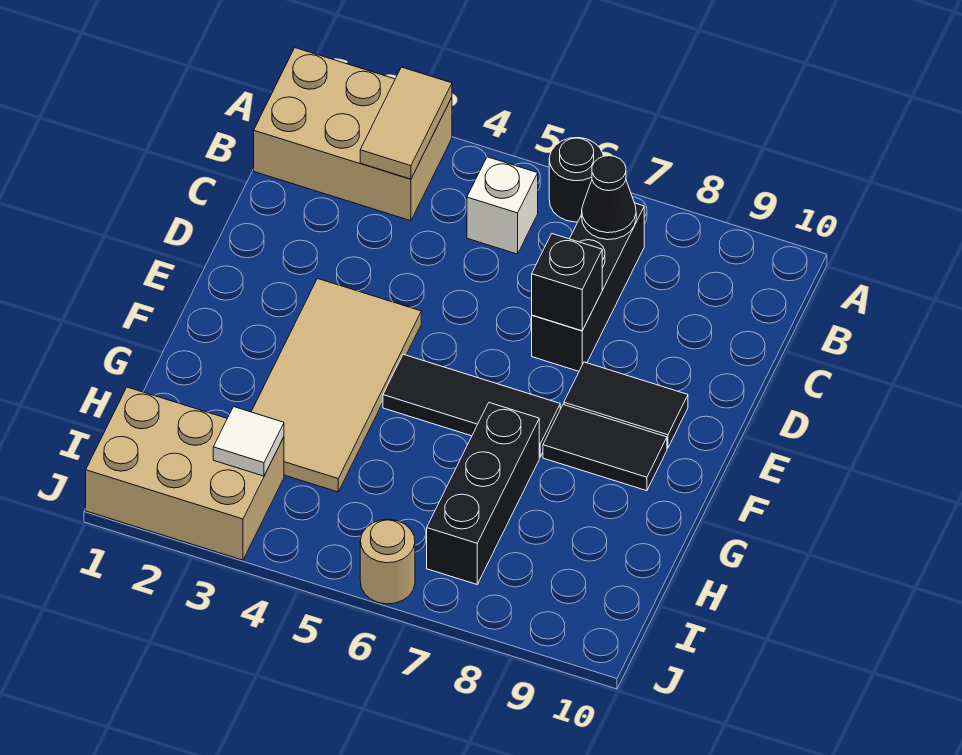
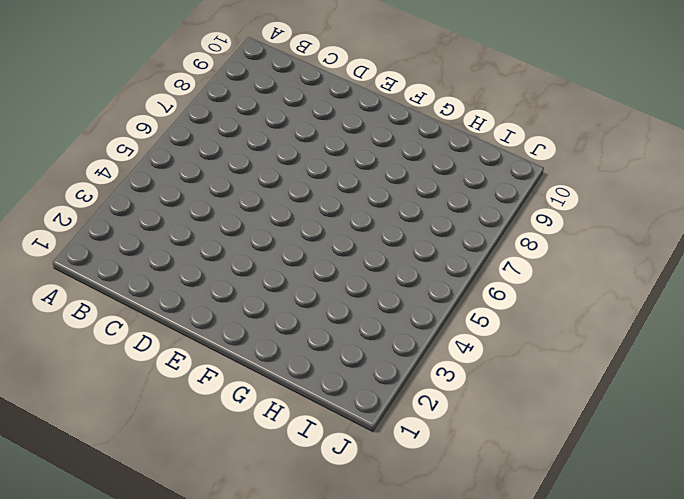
none -> tan 2x3 brick [254,48,452,221]
none -> black 1x1 round brick [549,138,603,222]
none -> white 1x1 brick [467,157,538,254]

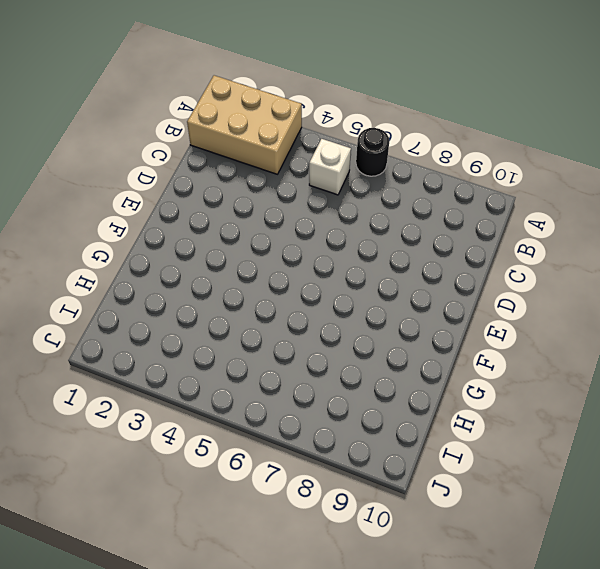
none -> black 1x3 brick [532,203,644,371]
none -> tan 2x4 tile [251,279,421,492]
none -> black 1x2 tile [564,362,688,448]

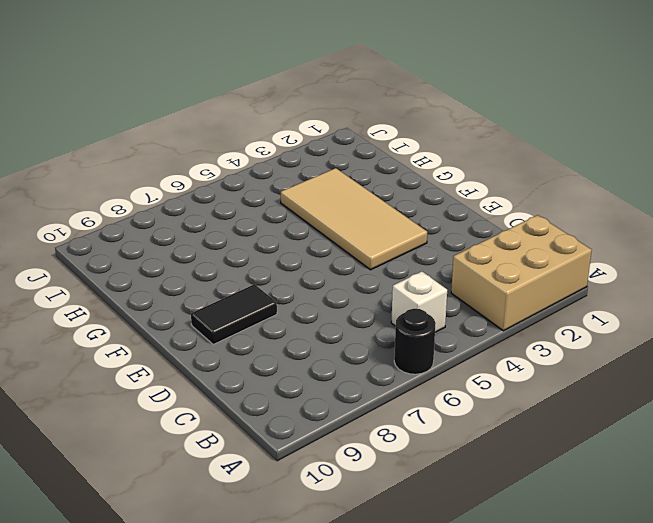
none -> black 1x3 brick [532,203,644,371]
none -> black 1x3 tile [383,354,560,457]
none -> black 1x2 tile [543,405,667,491]

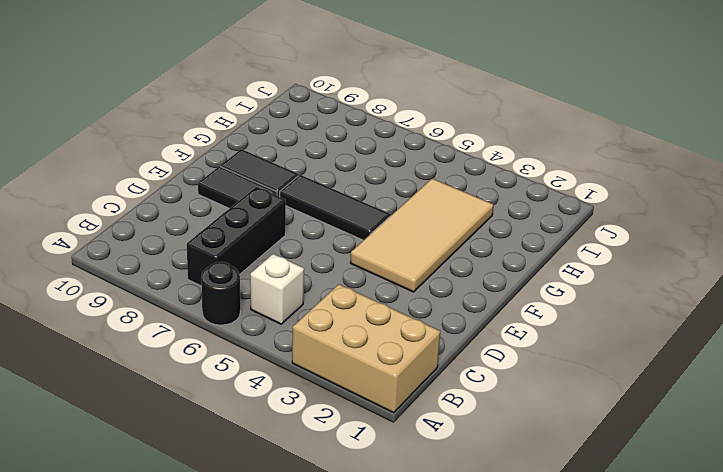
none -> black 1x3 brick [427,403,539,584]
none -> tan 2x3 brick [86,387,284,560]
none -> tan 1x1 round brick [360,519,415,604]

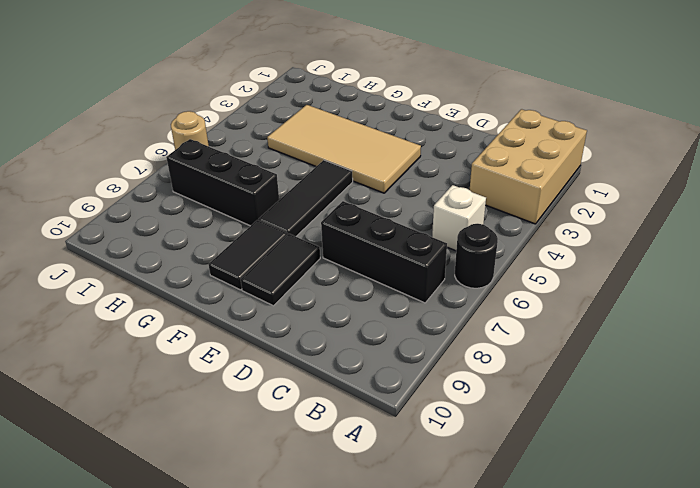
none -> tan 2x3 brick [86,387,284,560]
none -> tan 1x2 tile [360,67,452,179]
none -> black 1x1 cone [582,156,636,240]

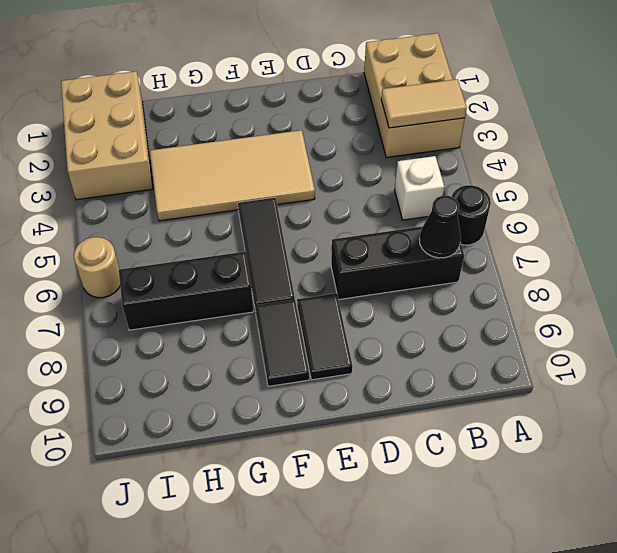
none -> black 1x1 brick [532,234,602,331]
none -> white 1x1 tile [213,407,284,476]

